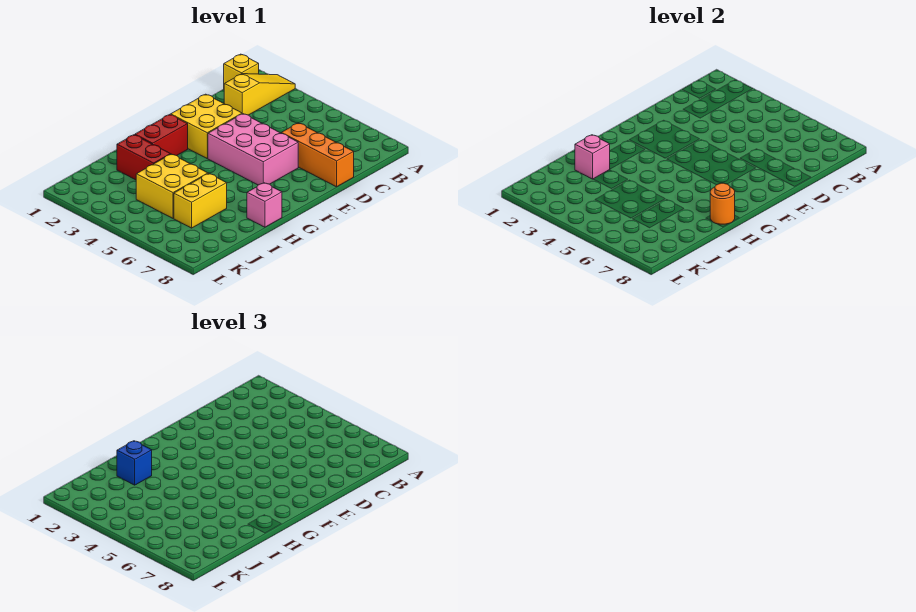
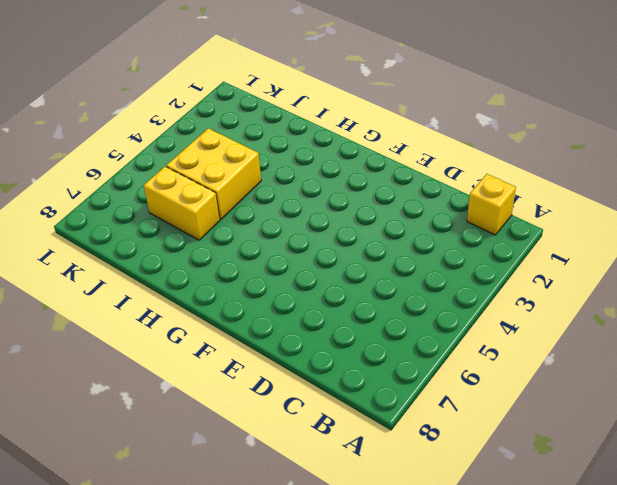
none -> yellow 1x3 slope [224,74,295,115]
none -> orange 1x3 brick [281,123,354,187]
none -> yellow 2x2 brick [171,94,242,158]

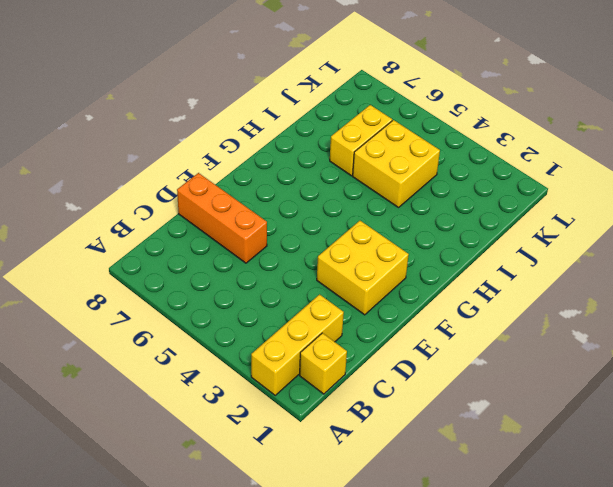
yellow 1x3 brick [251,294,344,395] -> yellow 1x3 slope [224,74,295,115]
none -> pink 2x3 brick [208,114,298,185]
none -> red 1x2 brick [135,115,188,156]
none -> pink 1x1 brick [247,183,282,227]

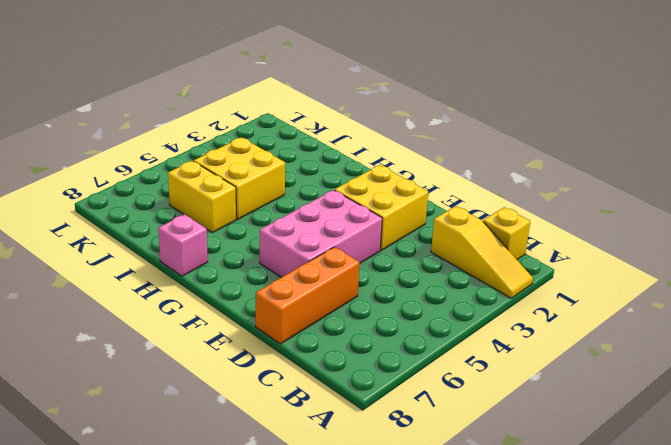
none -> red 1x2 brick [135,115,188,156]
none -> red 1x2 brick [117,135,171,180]
none -> orange 1x1 round brick [710,183,735,224]

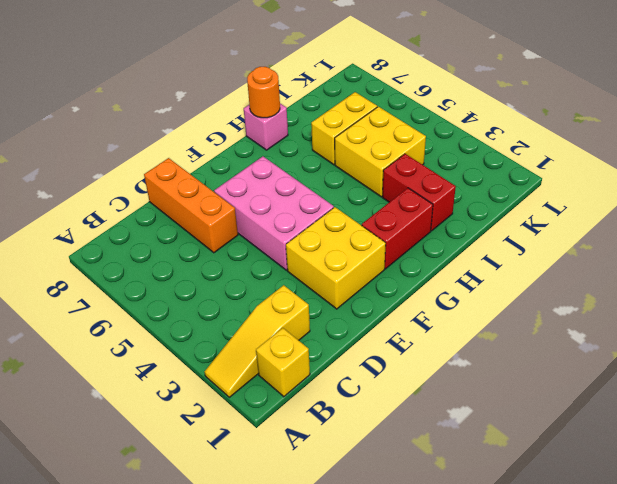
none -> pink 1x1 brick [575,135,610,179]
none -> blue 1x1 brick [117,441,152,485]

